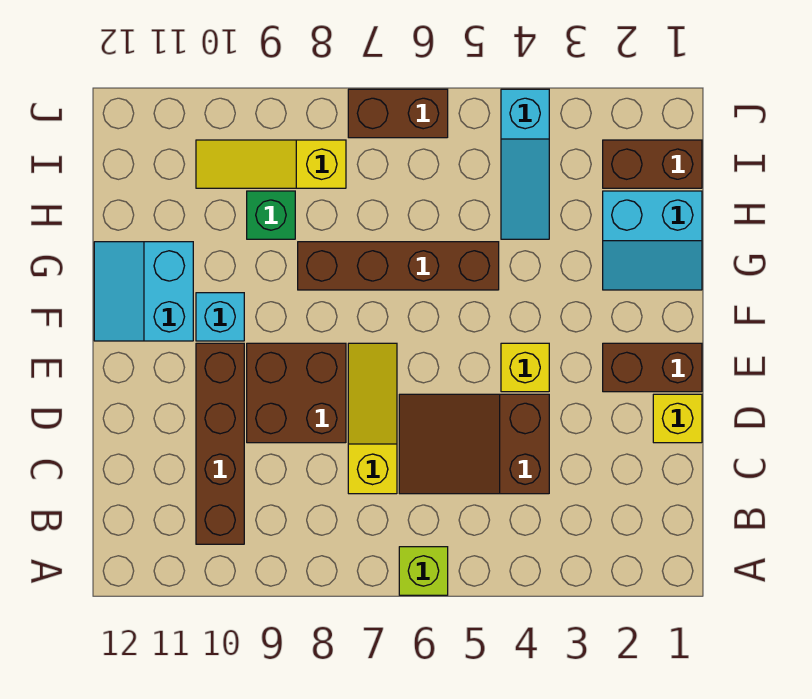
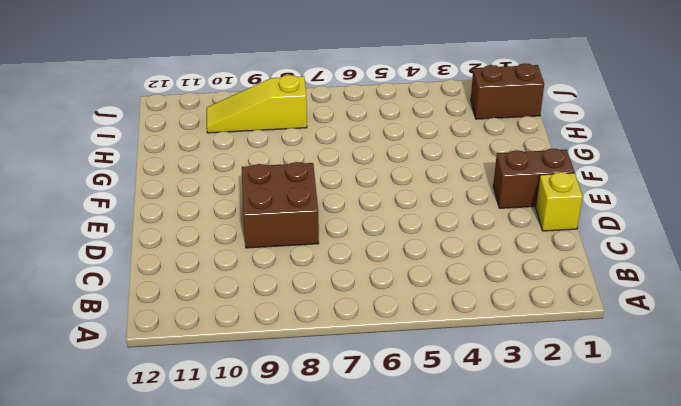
none -> lime 1x1 brick [399,547,448,595]
none -> brown 1x4 brick [196,343,244,544]
none -> brown 2x3 slope [399,394,549,494]

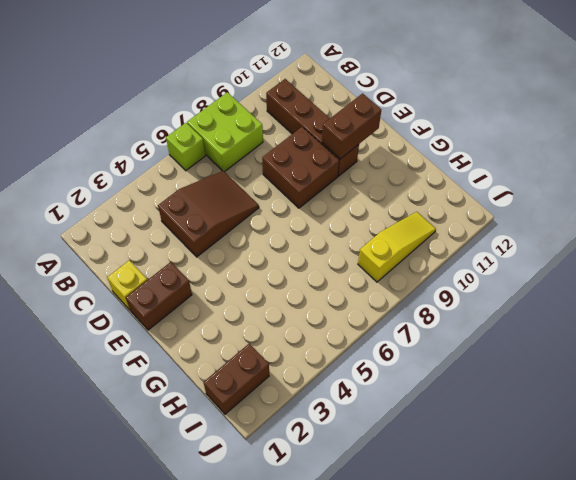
lime 2x2 brick [187,92,263,172] -> none
brown 1x2 brick [322,93,381,159] -> brown 1x2 brick moved to [348,89,448,138]
none -> yellow 1x3 slope [348,343,397,494]
none -> yellow 1x1 brick [501,343,549,392]
none -> cyan 1x1 brick [196,293,244,341]

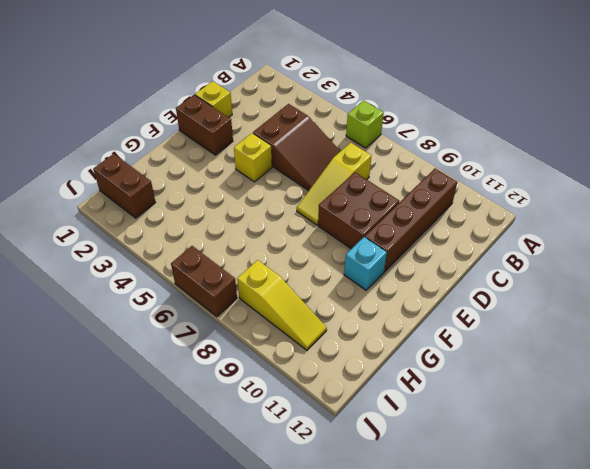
none -> cyan 2x2 slope [94,242,193,341]
none -> cyan 2x2 slope [603,191,702,290]
none -> brown 1x4 brick [298,242,499,290]

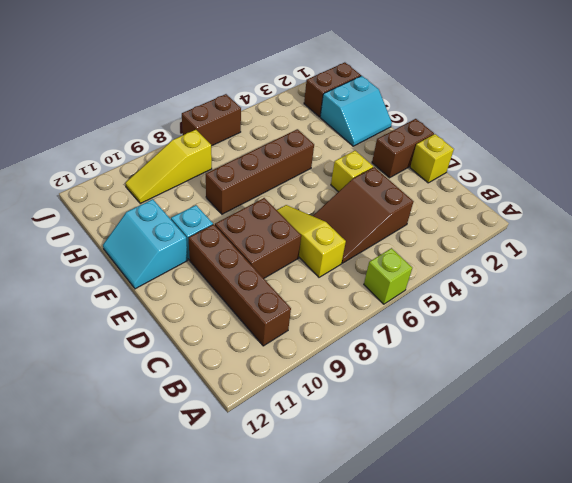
none -> cyan 1x3 slope [501,89,549,239]
none -> green 1x1 brick [247,191,295,239]

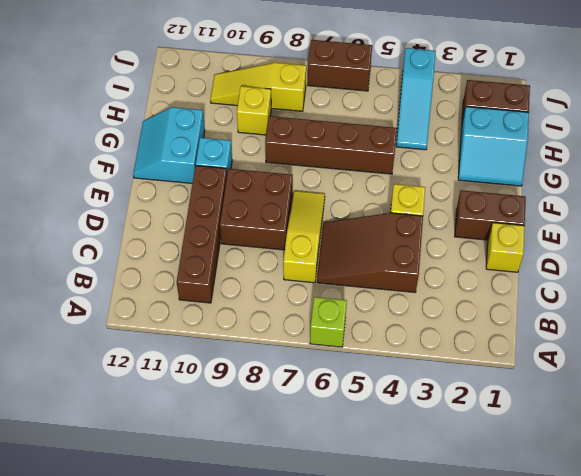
yellow 1x1 brick [237,86,271,135] -> green 1x1 brick [247,191,295,239]

